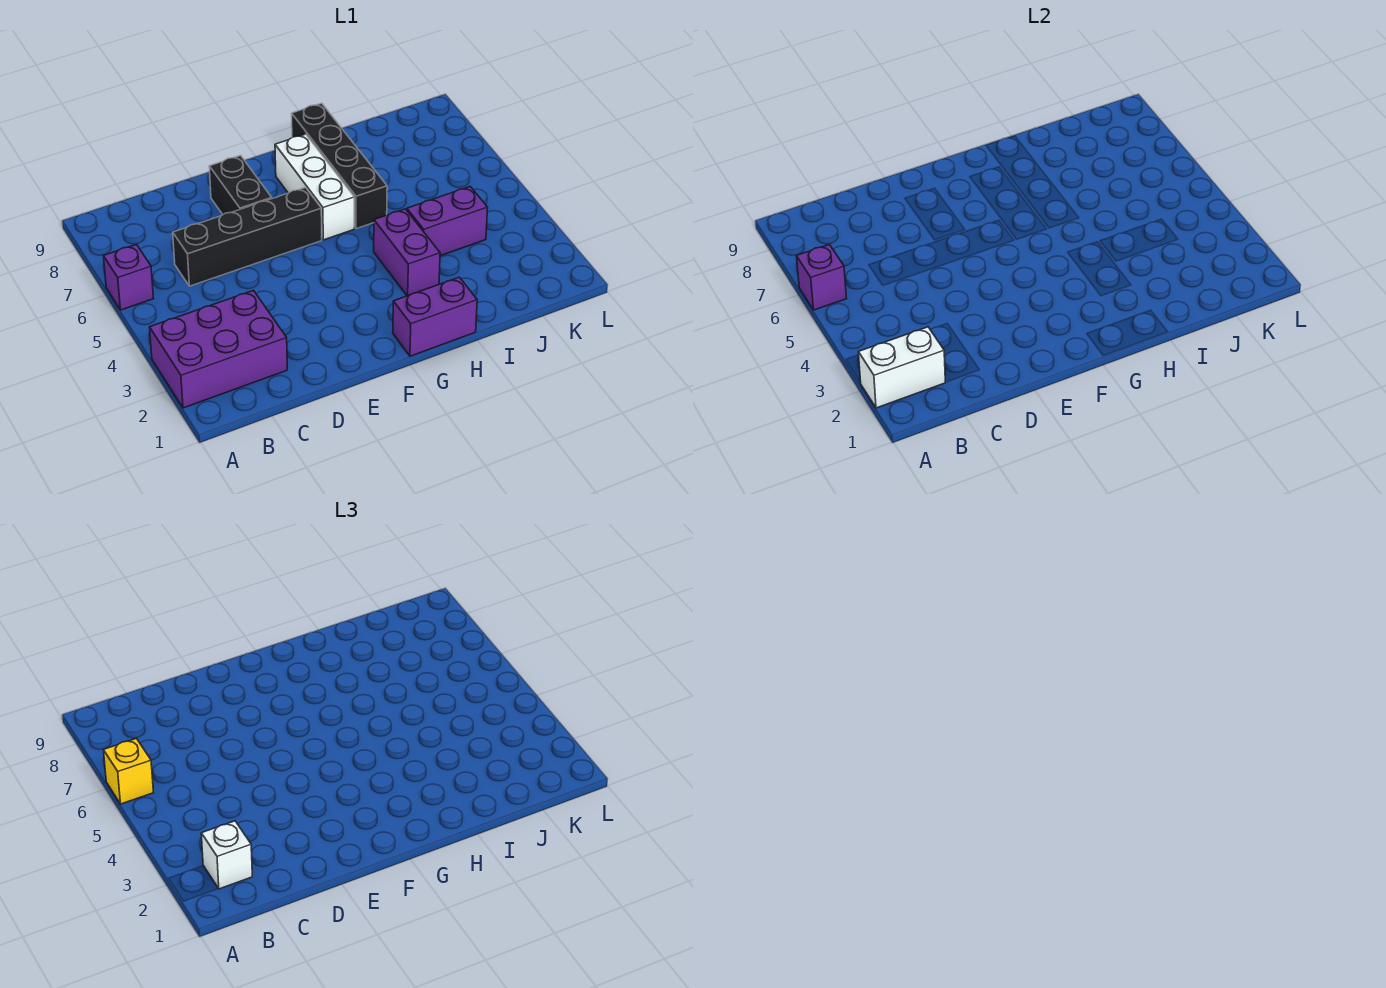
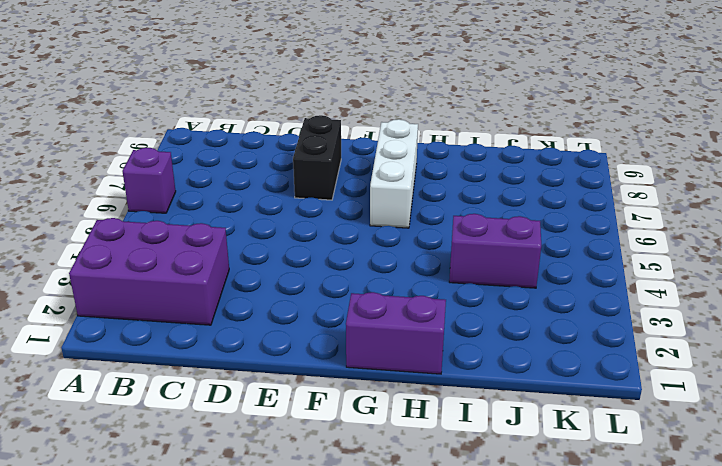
none -> black 1x4 brick [173,188,322,286]
none -> purple 1x2 brick [374,209,440,296]
none -> black 1x4 brick [292,103,387,229]

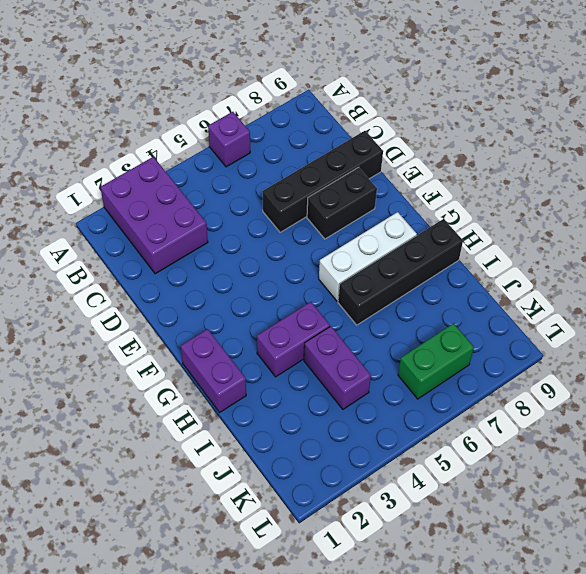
black 1x4 brick [262,131,383,232] -> black 1x4 brick turned to [173,188,322,286]
green 1x2 brick [398,323,474,399] -> none
none -> white 1x2 brick [859,327,945,408]
none -> purple 1x1 brick [797,244,847,310]
none -> yellow 1x1 brick [104,738,154,804]

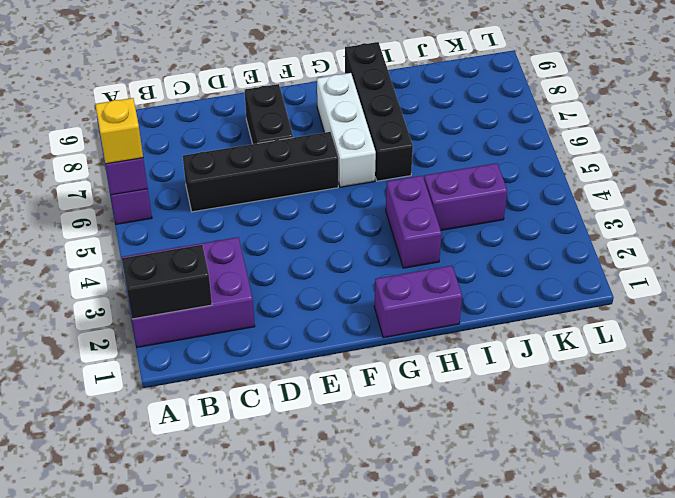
black 1x2 brick [122,245,212,319] -> white 1x2 brick [859,327,945,408]
none -> white 1x1 brick [201,821,252,889]

